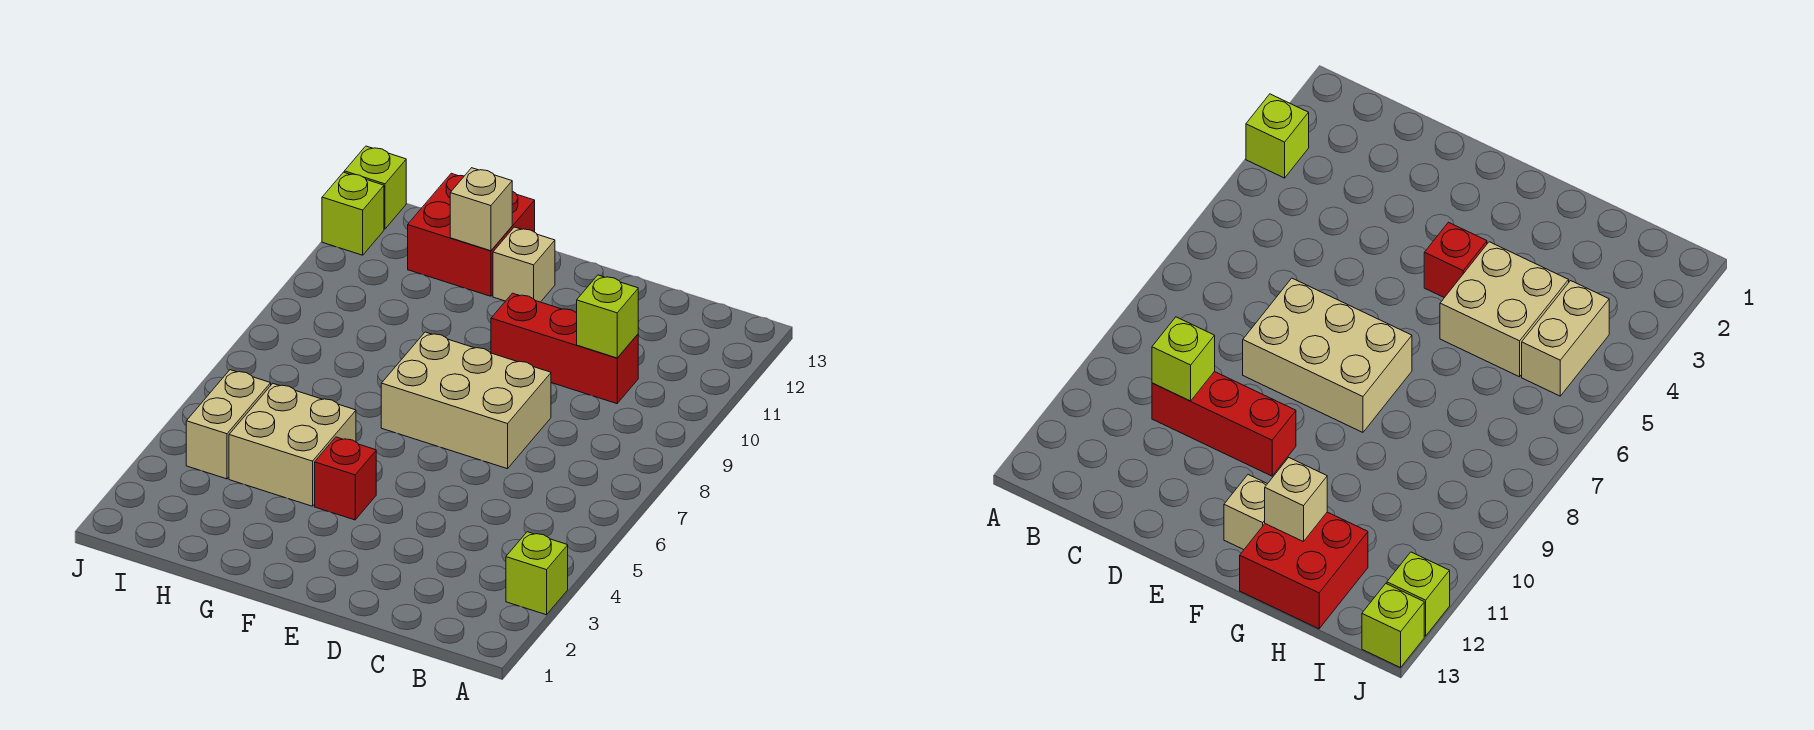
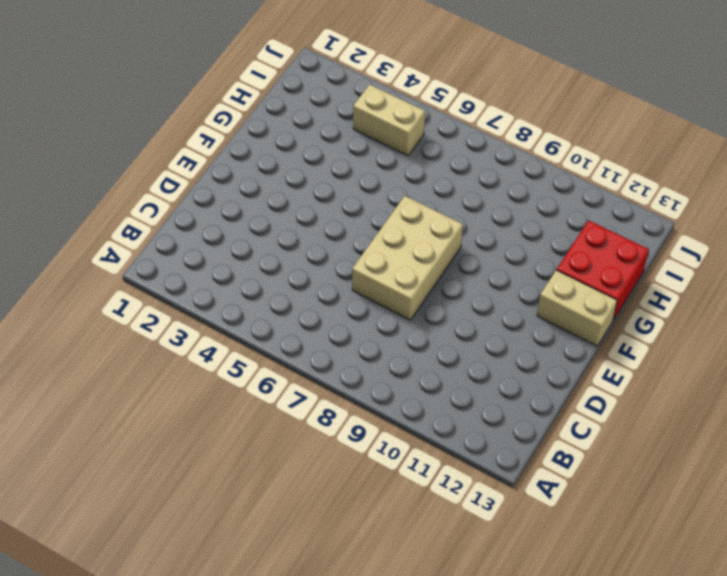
tan 1x2 brick [537,270,617,346] -> tan 1x1 brick [493,227,555,302]
none -> lime 1x1 brick [506,532,568,615]
none -> red 1x3 brick [491,293,638,404]
none -> red 1x1 brick [315,437,376,520]

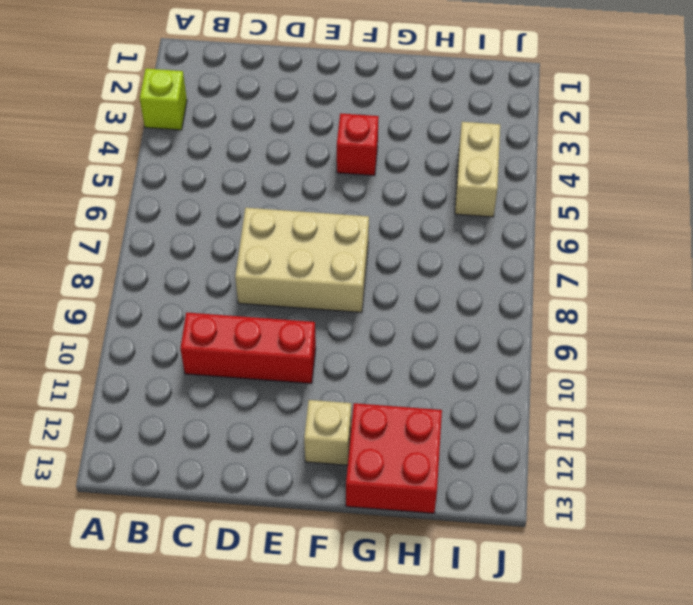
none -> tan 2x2 brick [229,384,356,506]
none -> lime 1x1 brick [322,172,384,255]
none -> lime 1x1 brick [344,146,406,229]

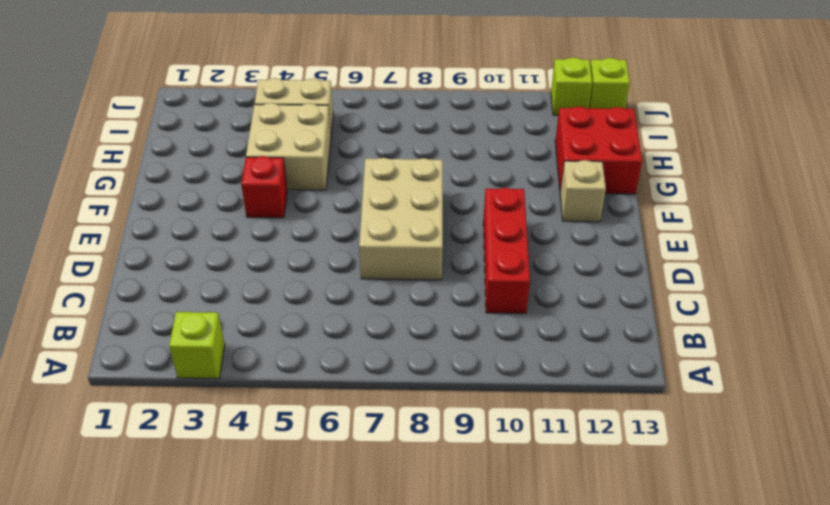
none -> lime 1x1 brick [577,275,638,358]
none -> tan 1x1 brick [450,168,512,251]

